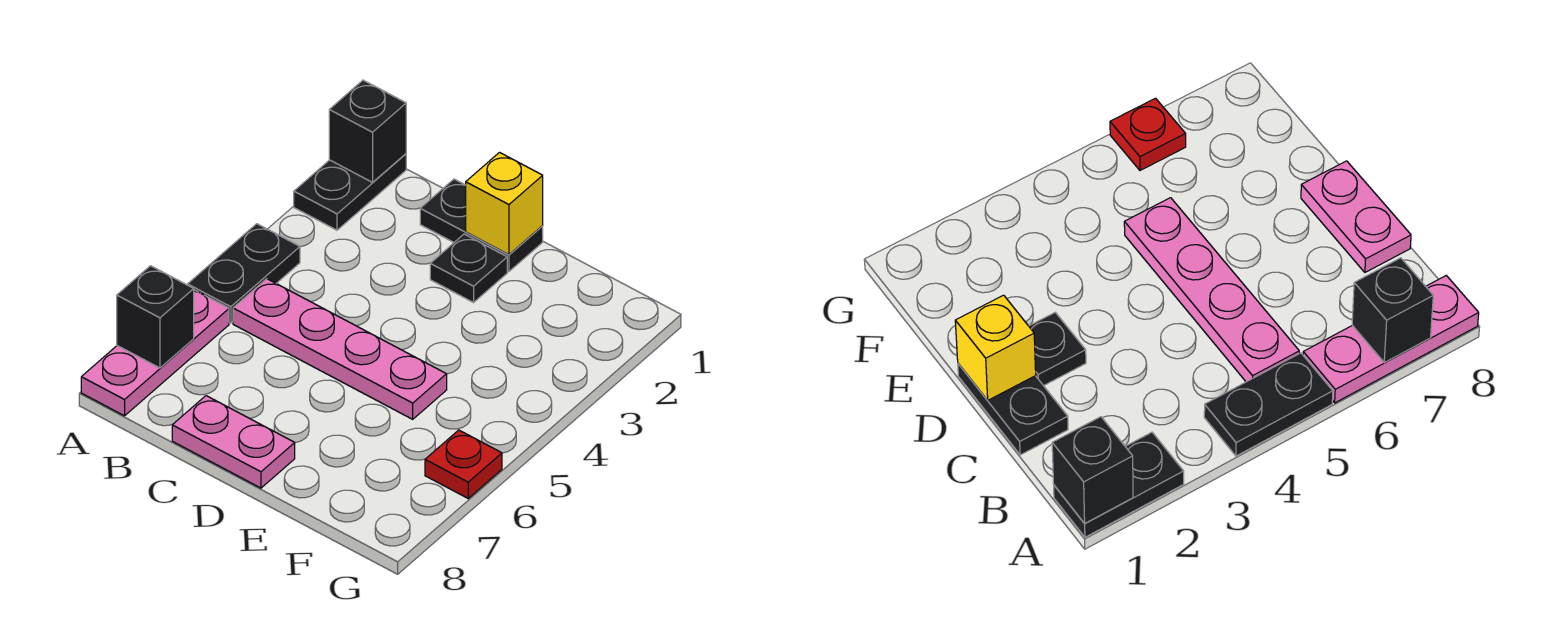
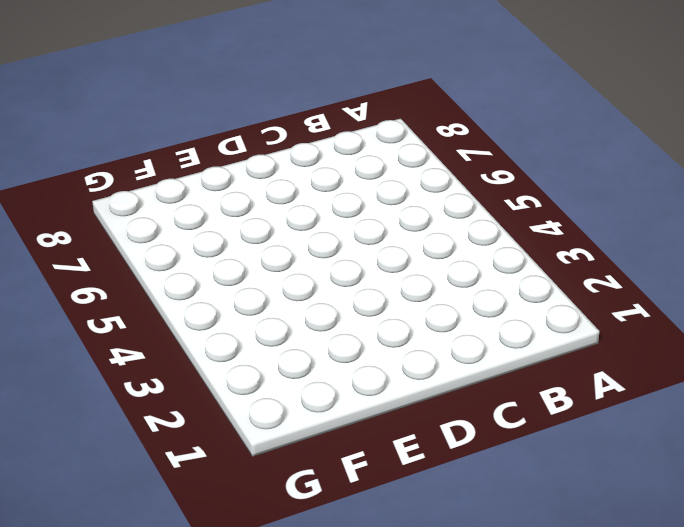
none -> black 1x2 plate [294,154,406,230]
none -> black 1x2 plate [188,224,300,323]

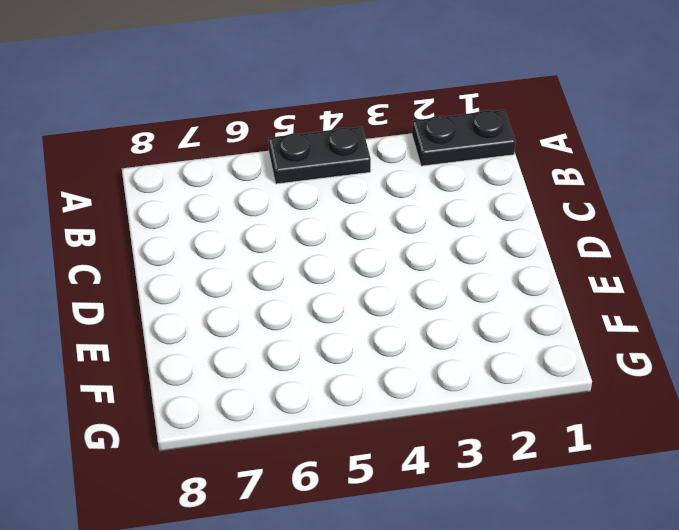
none -> pink 1x3 plate [81,290,229,416]
none -> pink 1x4 plate [233,279,447,419]

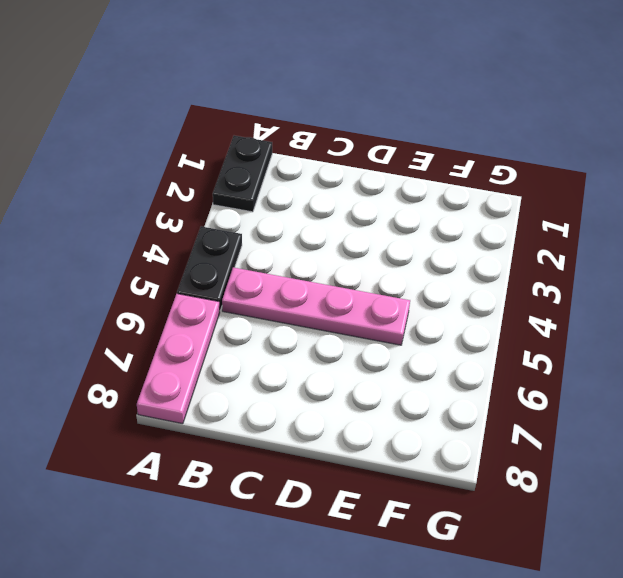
none -> black 1x2 plate [420,179,543,272]
none -> pink 1x2 plate [172,396,295,488]

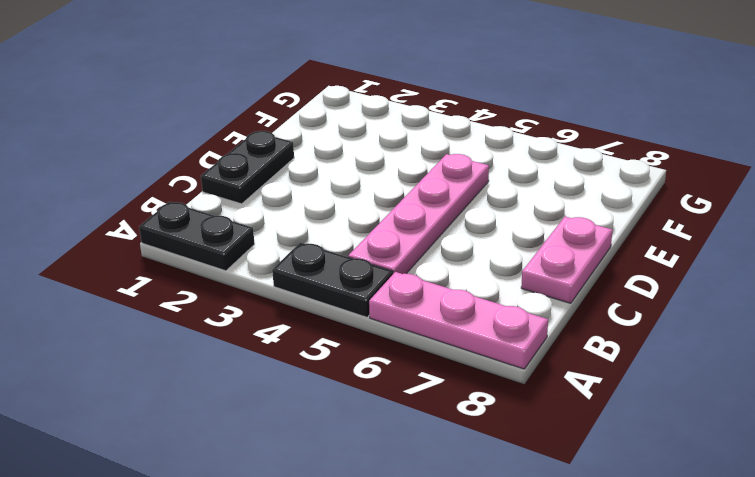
none -> black 1x1 plate [430,234,507,303]
none -> red 1x1 plate [425,430,502,498]

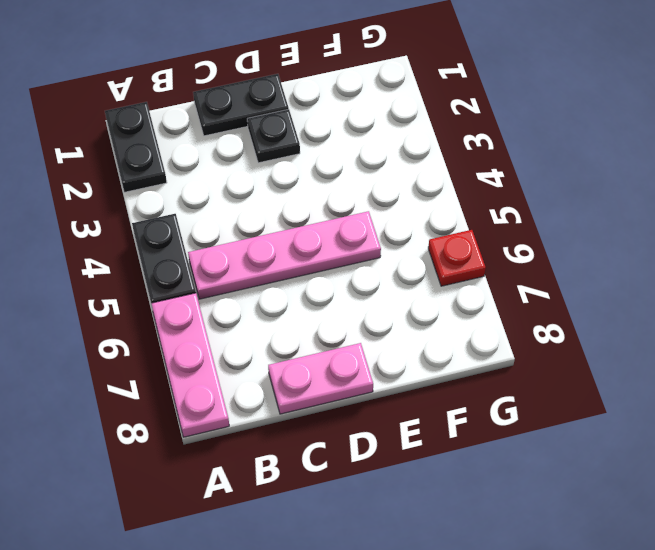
none -> black 1x1 brick [329,80,406,182]
none -> black 1x1 brick [117,266,194,368]

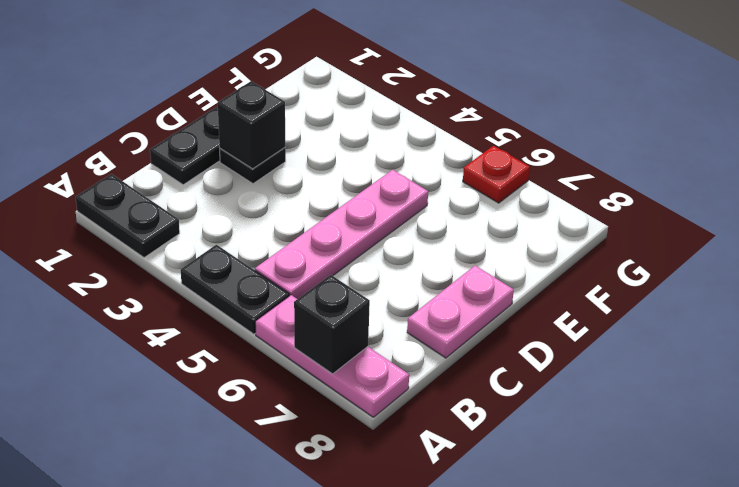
black 1x1 brick [218,81,285,169] -> black 1x1 brick moved to [329,80,406,182]
none -> yellow 1x1 brick [466,153,543,255]

